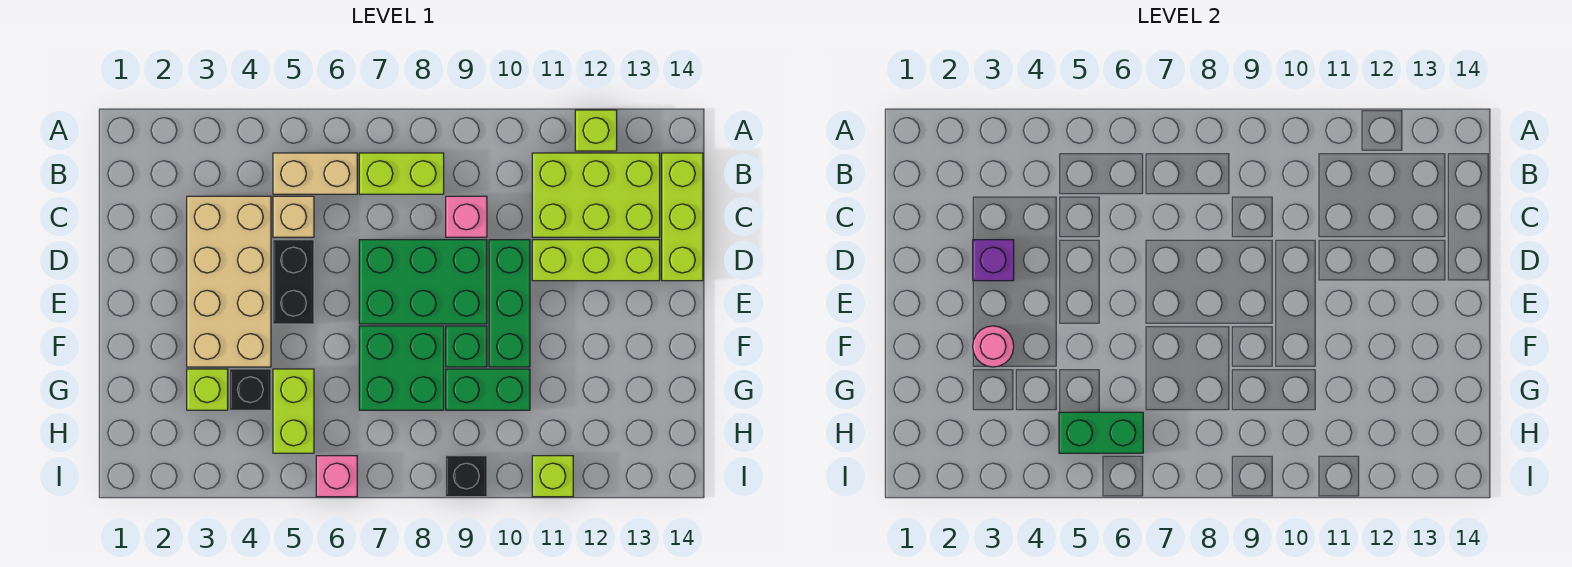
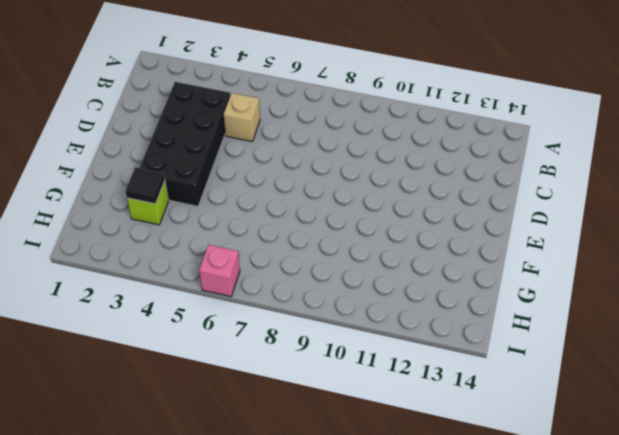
black 2x4 brick [139,82,230,206] -> tan 2x4 brick [187,196,271,367]
black 1x1 tile [125,167,165,204] -> none
none -> lime 1x1 brick [575,110,617,151]
none -> tan 1x2 brick [273,153,357,194]
none -> lime 1x2 brick [359,153,444,194]

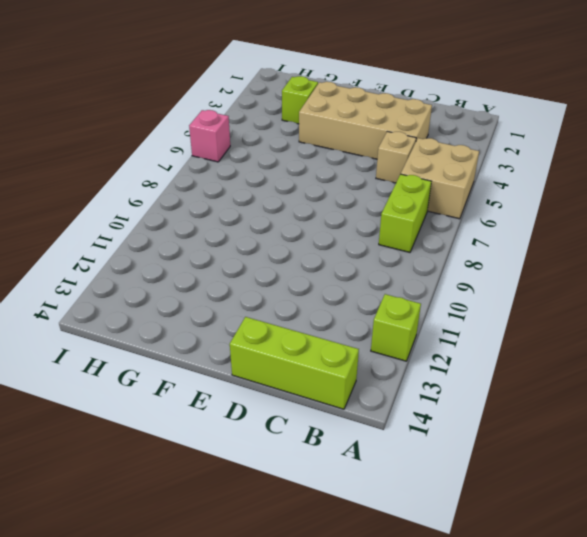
tan 2x2 brick [401,138,479,219] -> tan 1x2 brick [273,153,357,194]
none -> lime 2x3 brick [532,153,660,237]
none -> pink 1x1 brick [446,196,487,237]
none -> black 1x2 brick [273,240,314,324]

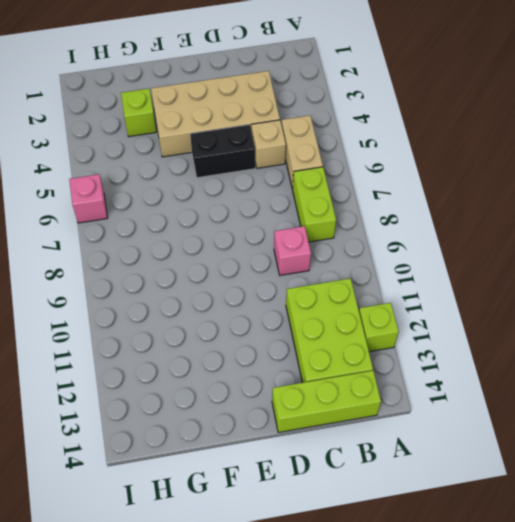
none -> green 2x3 brick [359,240,487,324]
none -> green 1x3 brick [489,240,530,367]
none -> lime 1x3 brick [532,240,660,281]

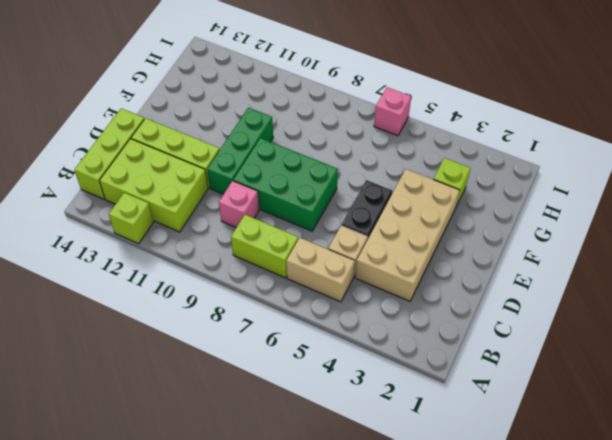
none -> green 2x2 brick [359,326,444,410]
none -> green 1x1 brick [446,326,487,367]
none -> black 1x1 brick [230,369,271,410]

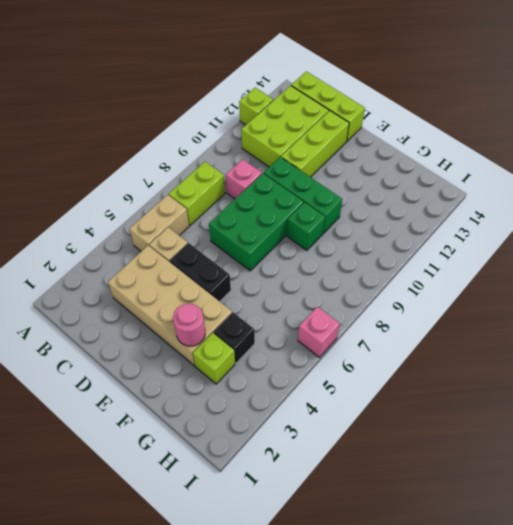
none -> green 2x2 brick [359,326,444,410]
none -> lime 1x2 brick [273,369,314,453]
none -> green 1x2 brick [446,369,530,410]

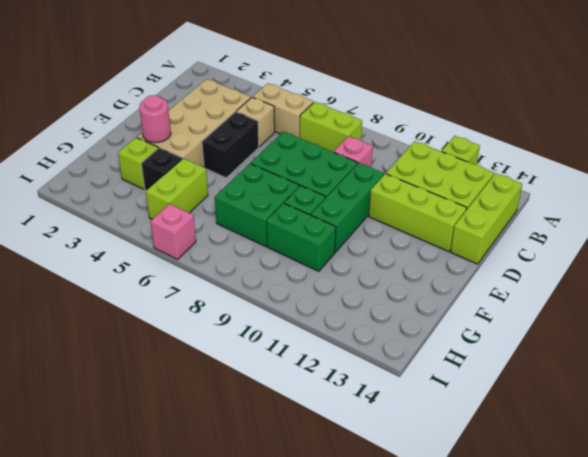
none -> black 1x1 brick [446,456,487,497]
none -> lime 1x1 brick [532,456,573,497]
none -> purple 1x1 brick [973,240,1014,281]

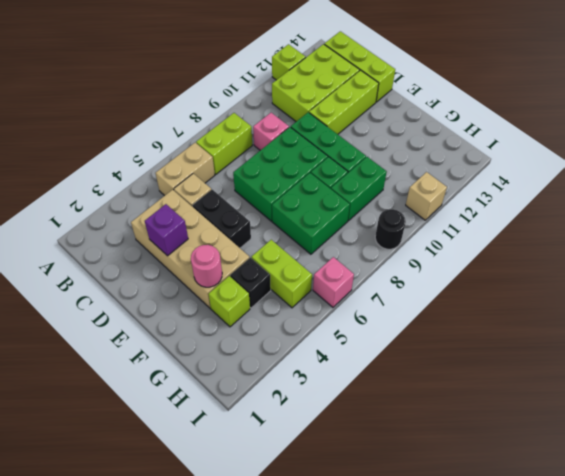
black 1x1 round brick [375,209,406,249] -> black 1x1 brick [446,456,487,497]
tan 1x1 brick [406,172,447,220] -> lime 1x1 brick [532,456,573,497]
none -> green 1x2 brick [1059,412,1143,453]

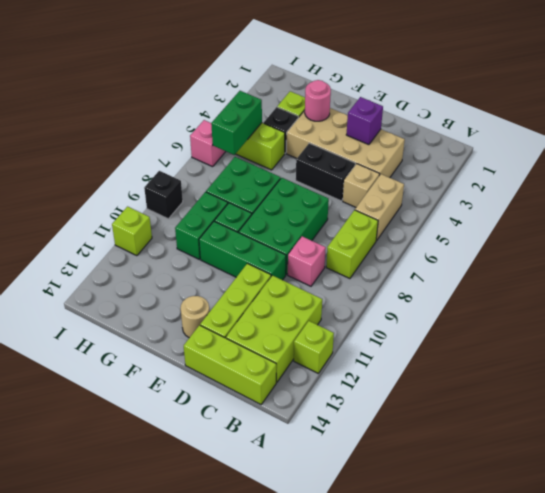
tan 1x1 round brick [181,296,209,338] -> none

